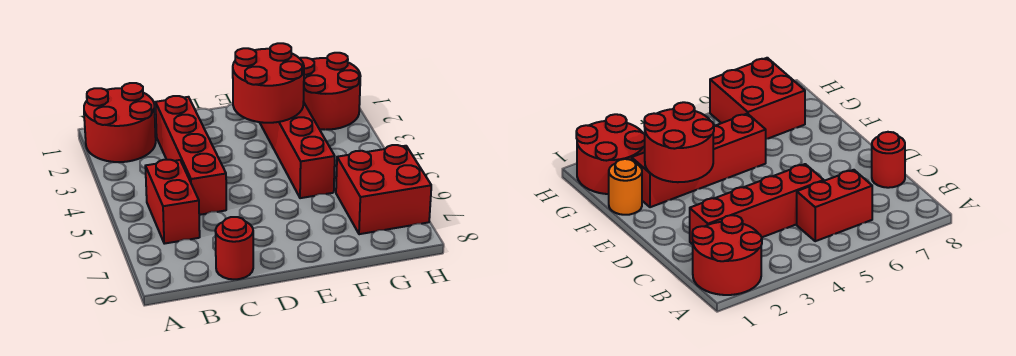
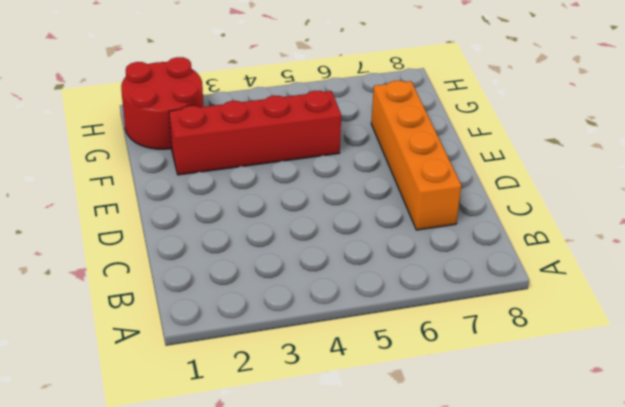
orange 1x4 brick [371,81,461,230] -> none
none -> red 2x2 round brick [84,83,156,162]
none -> red 1x2 brick [145,160,200,244]

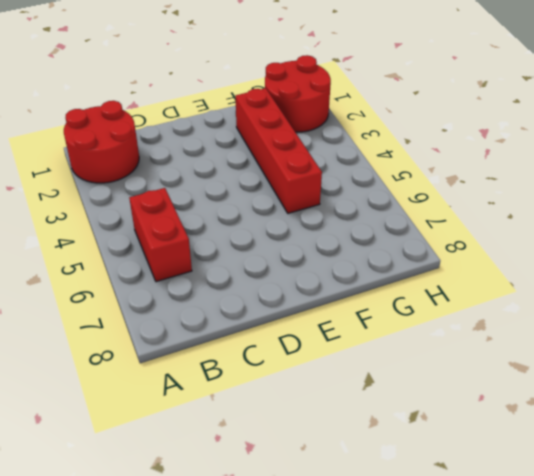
none -> red 1x4 brick [155,96,226,215]
none -> red 1x1 round brick [215,217,253,279]

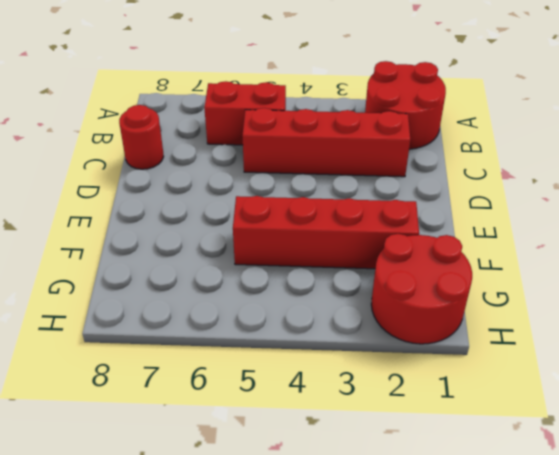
none -> orange 1x1 round brick [609,159,642,215]
none -> red 2x2 brick [336,145,431,234]

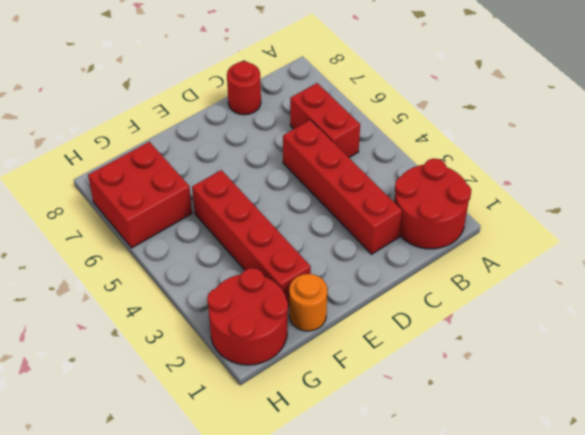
none -> red 2x2 round brick [233,43,304,123]

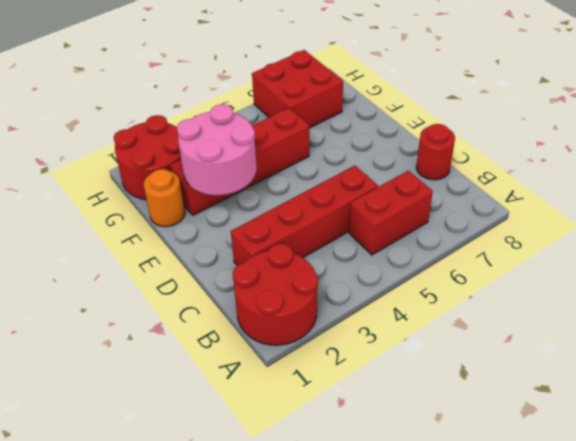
pink 2x2 round brick [177,104,257,195] -> red 2x2 round brick [233,43,304,123]

